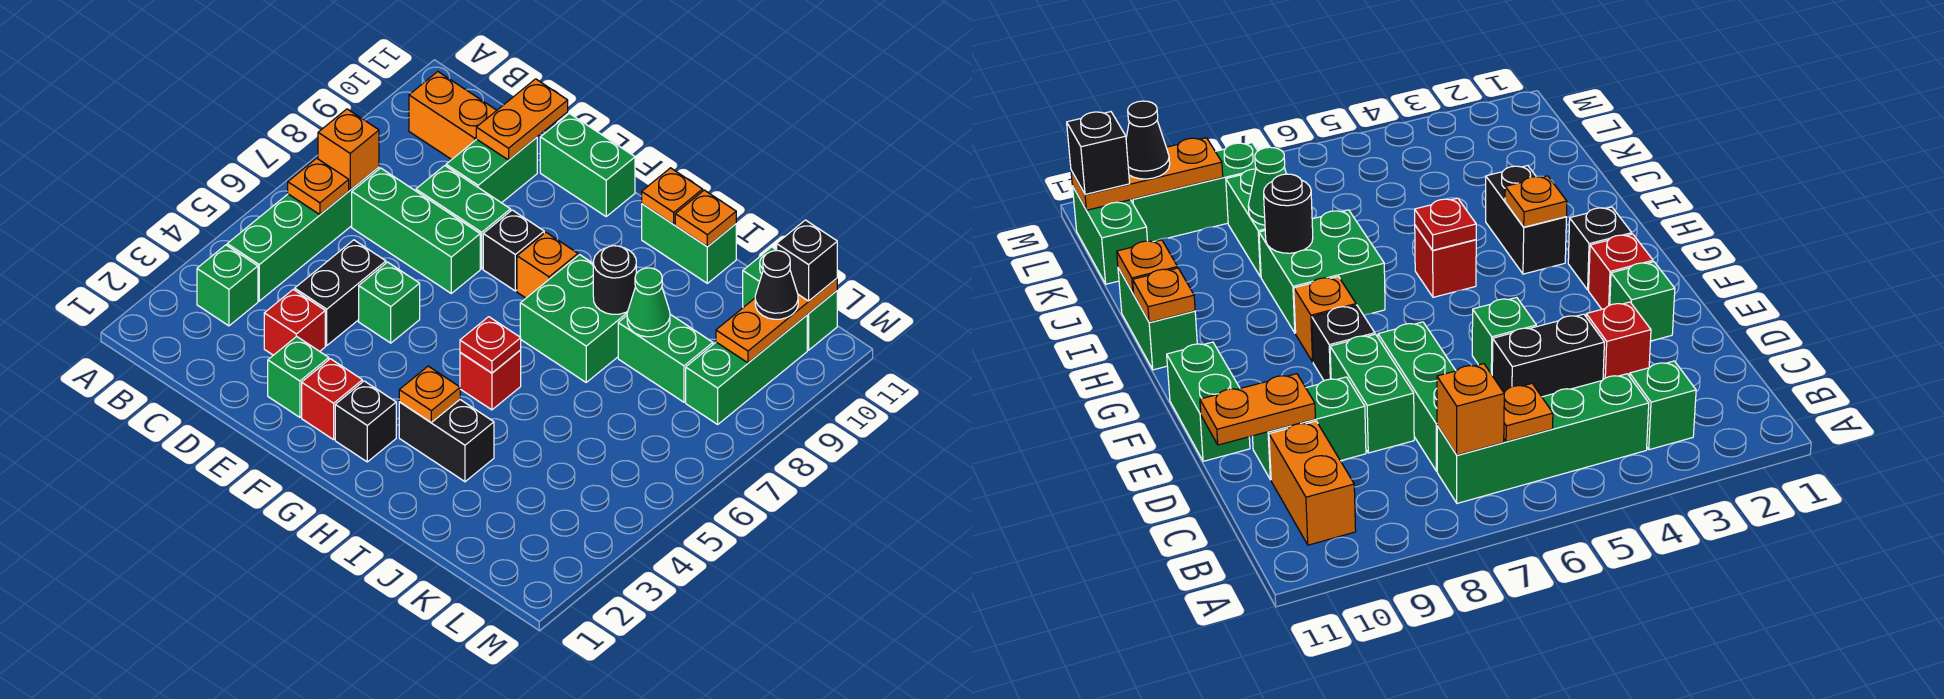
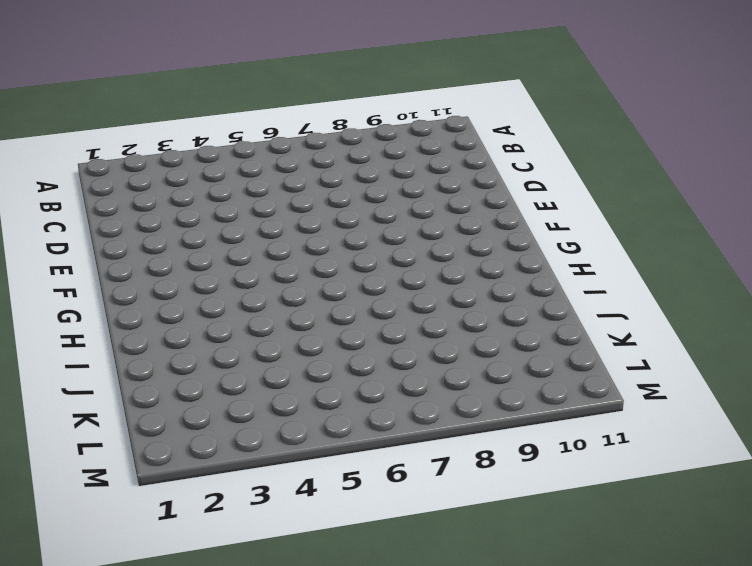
none -> green 1x1 brick [197,245,258,326]
none -> green 1x4 brick [227,167,379,301]
none -> orange 1x2 brick [409,72,497,160]
none -> green 1x3 brick [352,168,480,293]

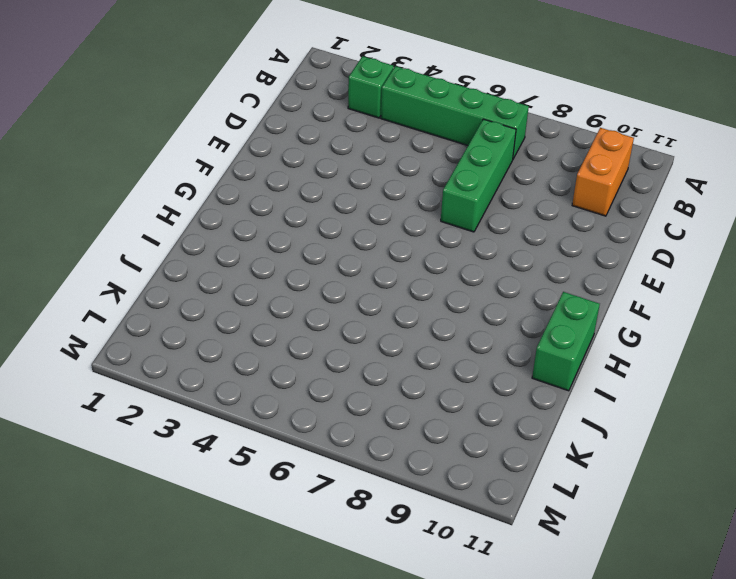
none -> red 1x1 brick [264,289,325,355]
none -> black 1x2 brick [295,240,386,345]
none -> green 1x2 brick [416,166,511,269]
none -> green 1x2 brick [446,137,537,203]

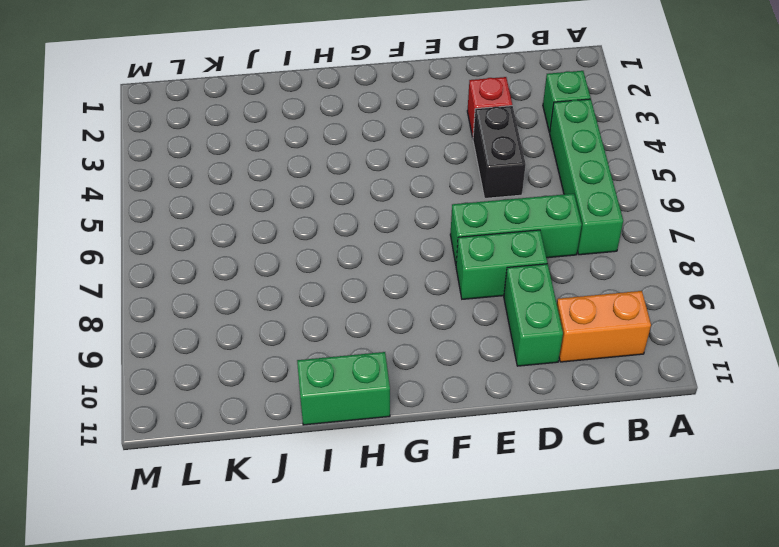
none -> green 1x1 brick [268,336,329,417]
none -> green 1x1 brick [359,262,420,343]
none -> green 1x2 brick [540,113,635,216]
none -> red 1x1 brick [302,359,362,440]

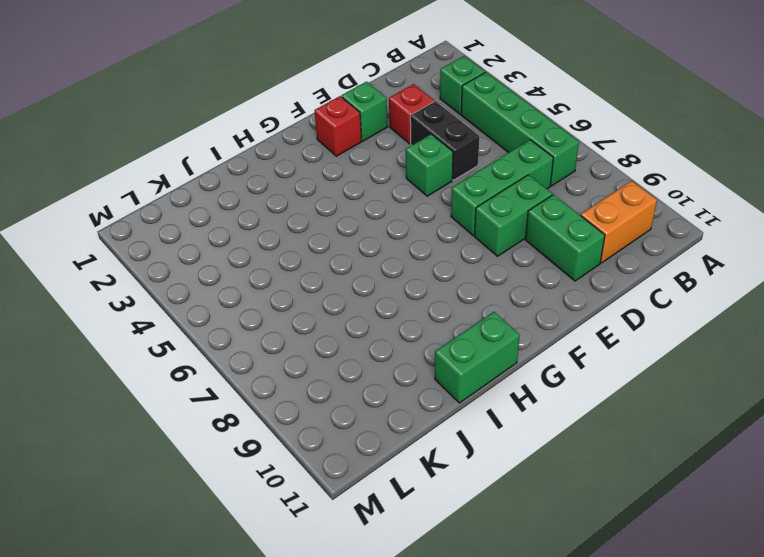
none -> green 1x2 brick [540,113,635,216]
none -> black 1x1 brick [483,210,544,291]
none -> black 1x1 brick [335,381,396,462]
none -> orange 1x1 brick [517,232,578,298]

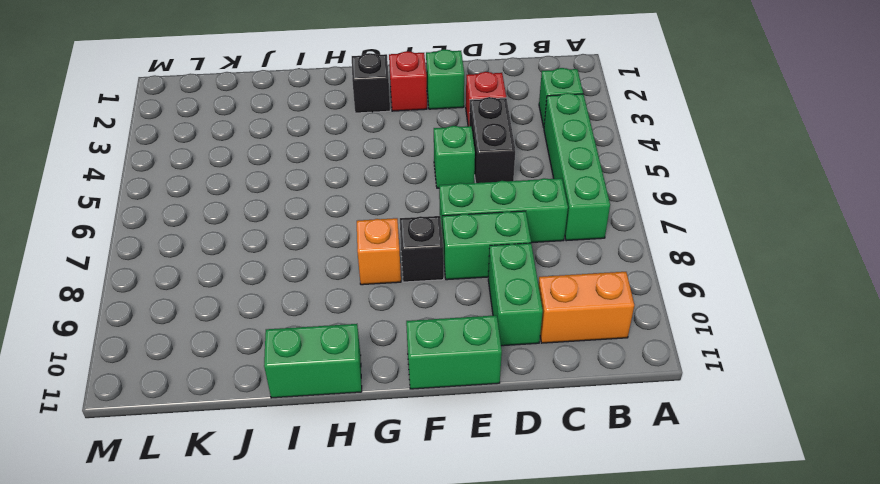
none -> black 1x2 brick [399,400,494,482]
none -> red 1x1 brick [460,350,521,410]
none -> green 2x2 brick [520,255,627,382]
none -> green 1x2 brick [618,314,713,402]

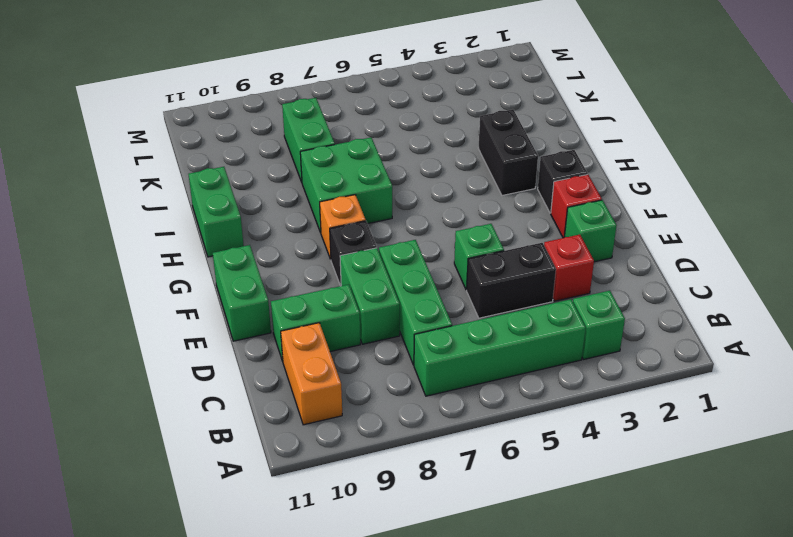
none -> red 1x1 brick [460,350,521,410]
none -> green 1x2 brick [743,247,837,350]
none -> green 1x3 brick [686,315,807,424]
none -> orange 1x1 plate [288,158,349,215]

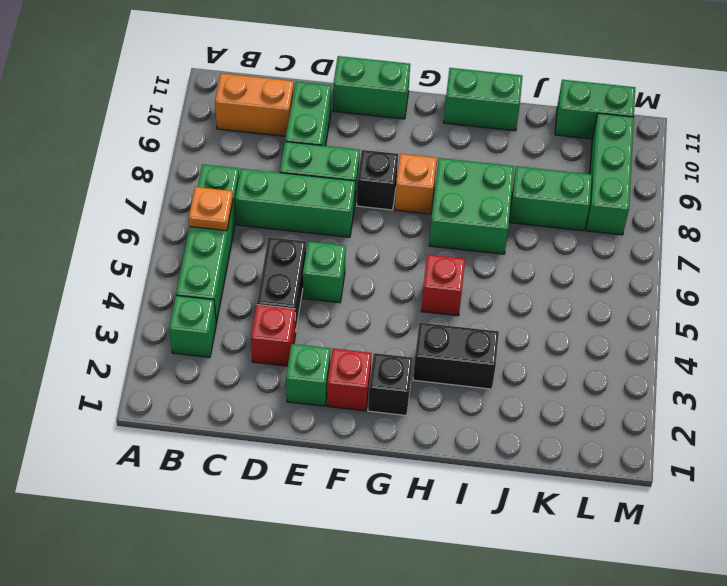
none -> orange 1x1 brick [318,109,379,190]
none -> orange 1x2 plate [476,79,568,160]
none -> orange 1x1 plate [399,366,460,422]
none -> red 1x1 plate [460,317,521,373]

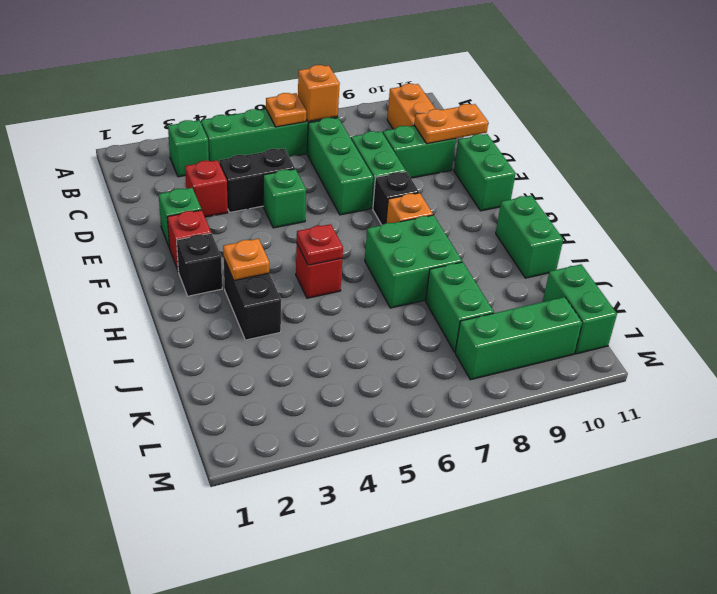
none -> orange 1x1 plate [642,168,703,224]
none -> black 1x1 round brick [593,246,636,314]
none -> orange 1x1 plate [675,190,736,246]
none -> green 1x1 cone [627,268,670,337]

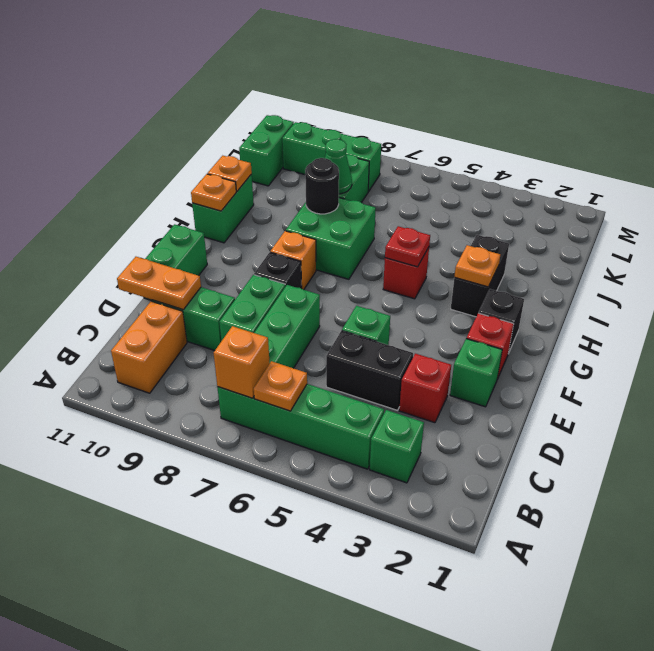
none -> orange 1x3 plate [716,279,837,363]
none -> black 1x1 cone [755,251,798,319]
none -> black 1x1 brick [777,220,837,301]

